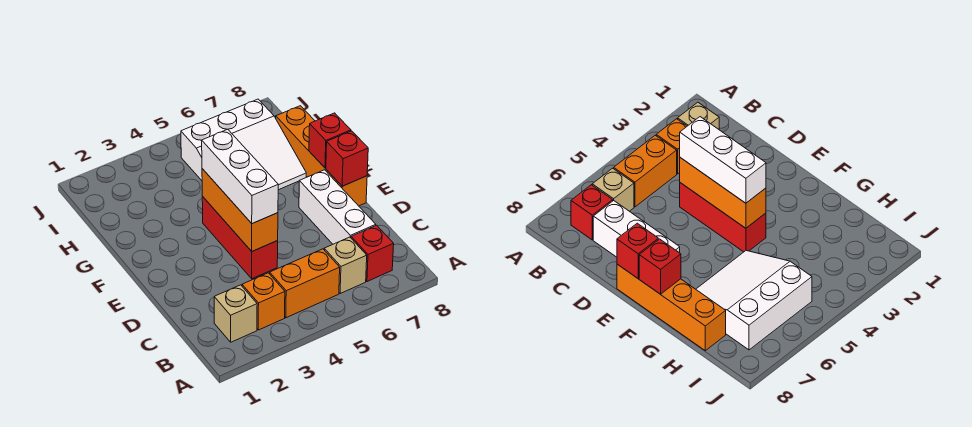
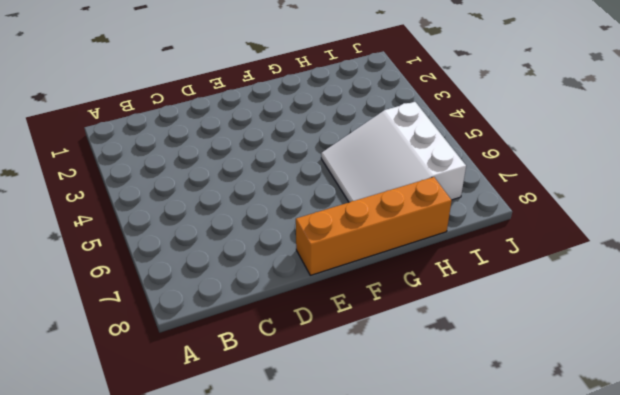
none -> tan 1x1 brick [214,285,257,342]
none -> orange 1x1 brick [242,273,285,330]
none -> orange 1x2 brick [270,249,340,318]

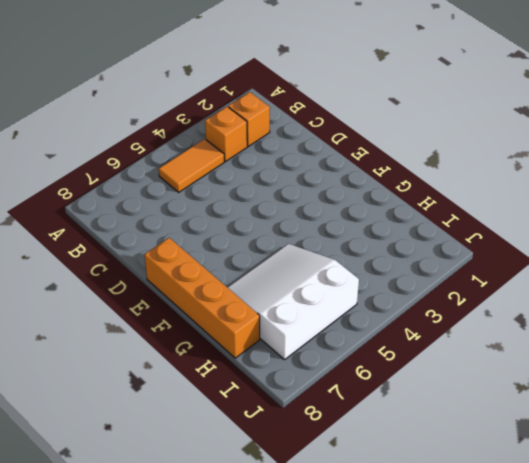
orange 1x1 brick [228,92,270,146] -> tan 1x1 brick [214,285,257,342]
orange 1x2 tile [159,139,224,192] -> orange 1x2 brick [270,249,340,318]
none -> tan 1x1 brick [324,237,367,293]
none -> red 1x1 brick [351,225,394,282]
none -> white 1x3 brick [299,170,376,244]

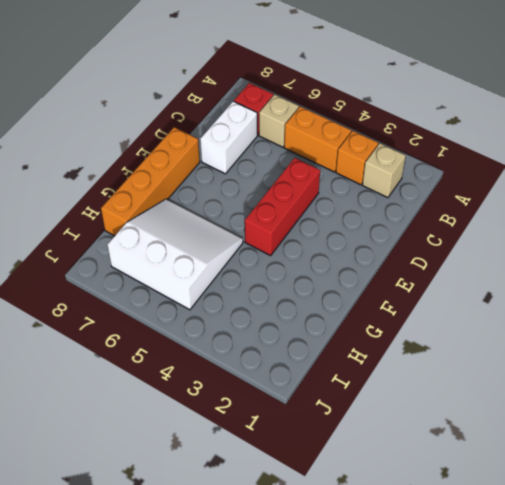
white 1x2 brick [200,101,257,174] -> white 1x3 brick [299,170,376,244]
none -> orange 1x3 brick [202,169,278,251]
none -> red 1x1 brick [326,131,368,186]
none -> red 1x1 brick [309,113,351,168]

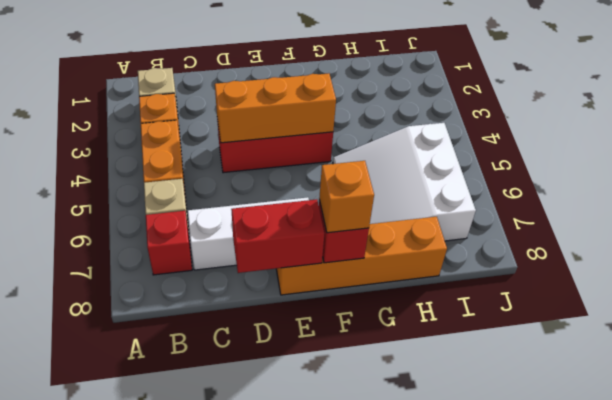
red 1x2 brick [231,199,324,273] -> red 1x1 brick [326,131,368,186]
orange 1x1 brick [319,161,374,233] -> none
none -> white 1x3 brick [202,129,278,224]

